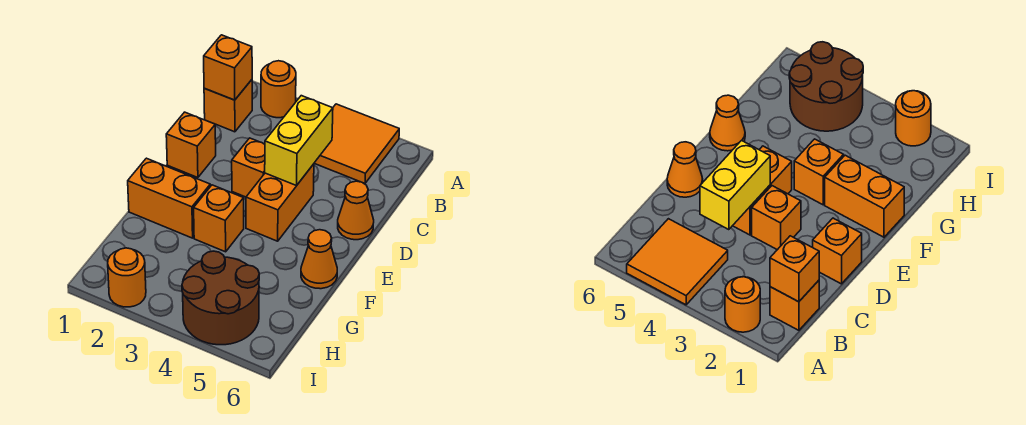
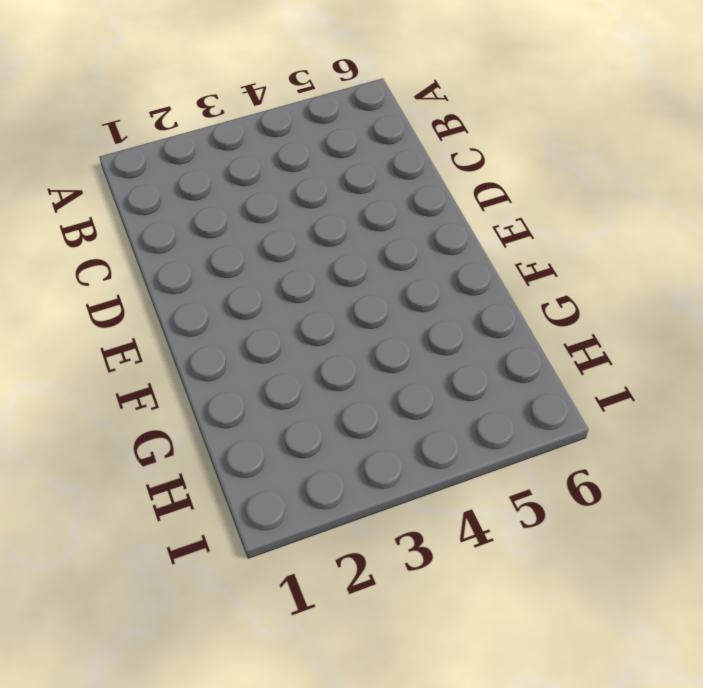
none -> orange 1x1 round brick [261,61,296,118]
none -> orange 2x2 tile [314,104,399,183]
none -> orange 1x1 brick [204,80,252,132]

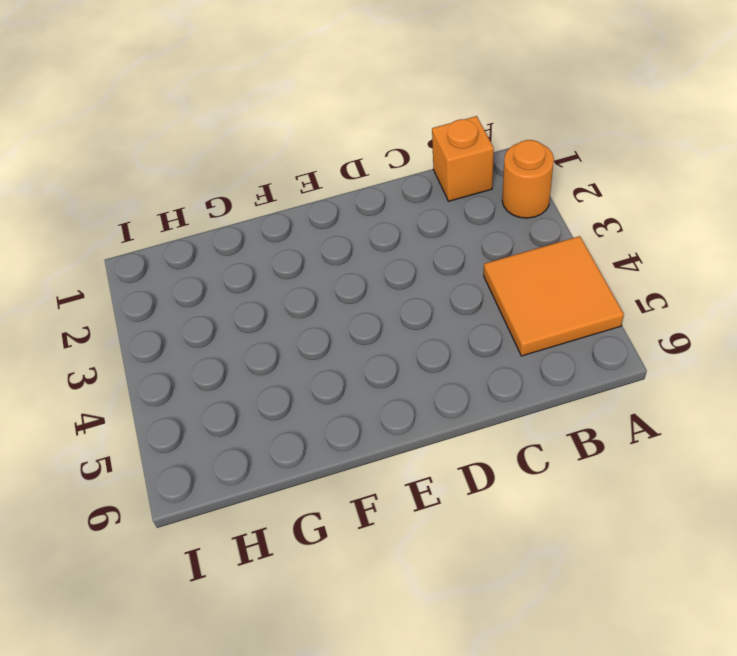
none -> orange 1x1 brick [166,112,216,178]
none -> orange 1x1 brick [232,138,265,197]
none -> orange 1x2 brick [246,164,314,241]

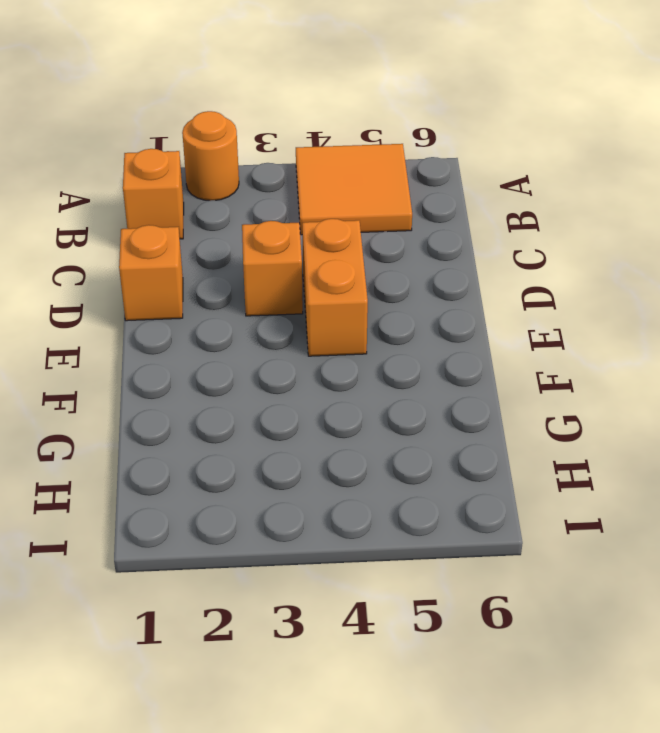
none -> orange 1x1 cone [338,181,374,240]
none -> orange 1x2 brick [128,158,210,238]
none -> orange 1x1 brick [194,185,244,252]

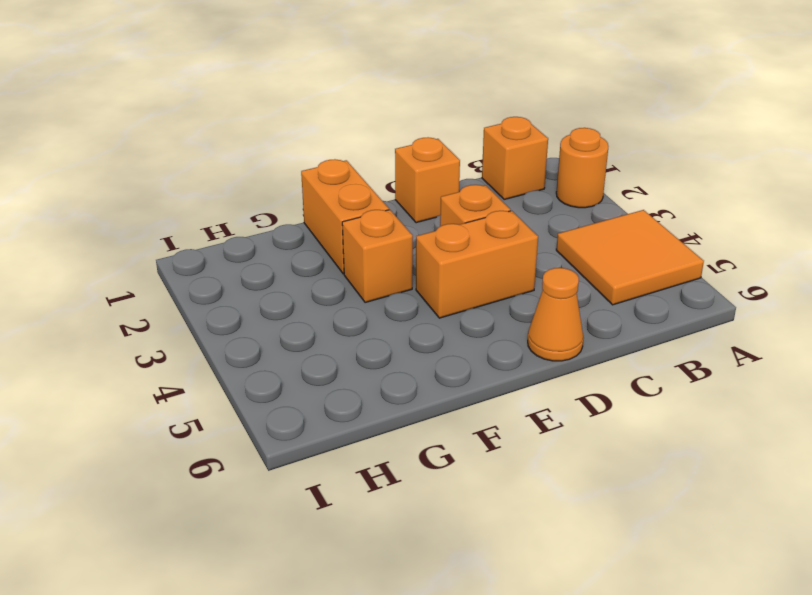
none -> orange 1x1 cone [301,230,337,289]
none -> brown 2x2 round brick [182,251,259,345]
none -> orange 1x1 round brick [108,248,146,307]

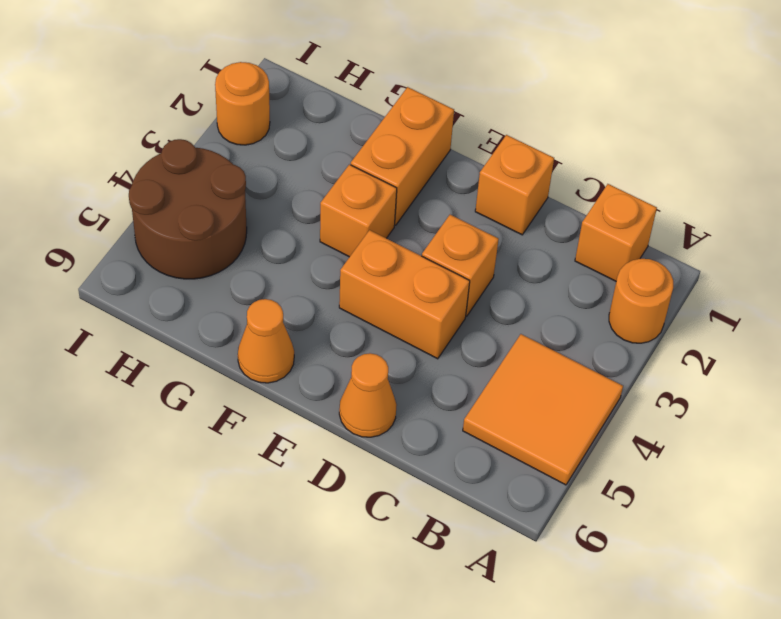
none -> orange 1x1 brick [204,35,252,100]
none -> yellow 1x2 brick [265,96,333,186]

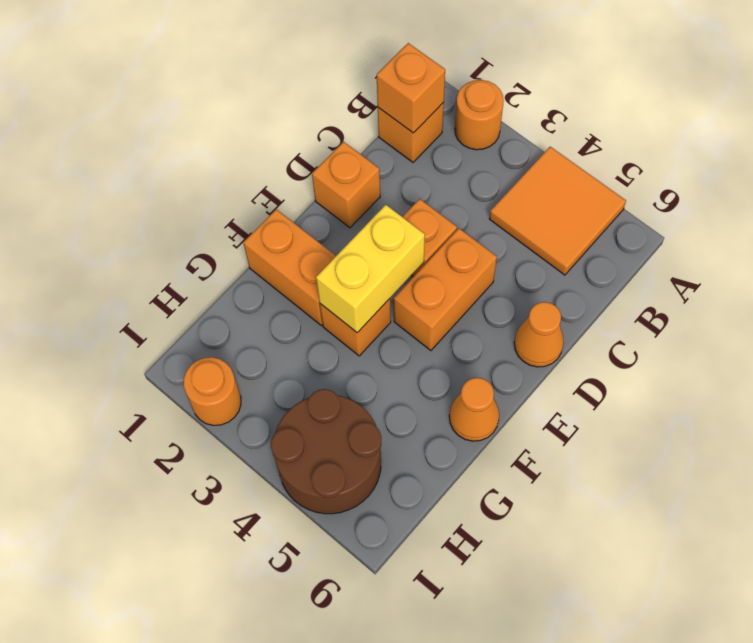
yellow 1x2 brick [316,205,425,333] -> yellow 1x2 brick moved to [265,96,333,186]

